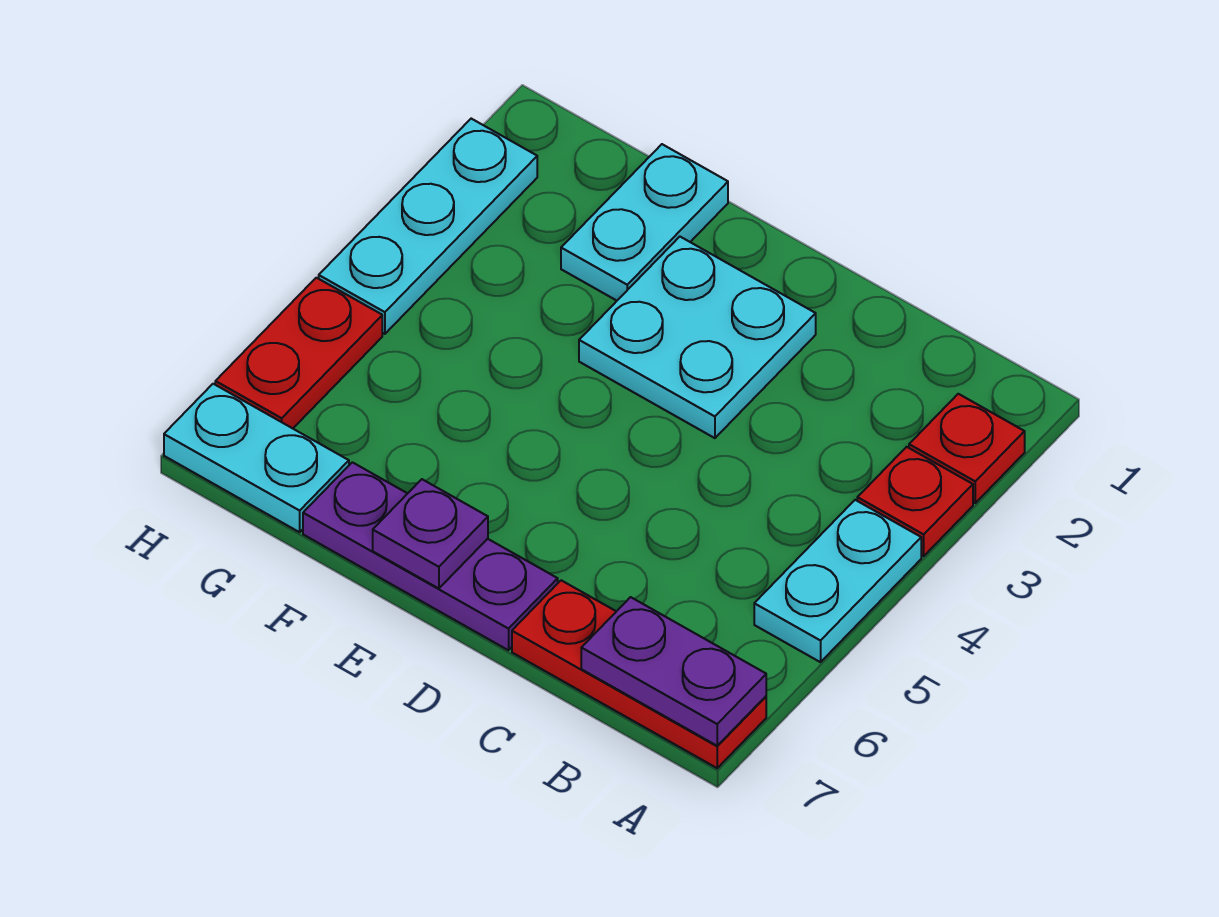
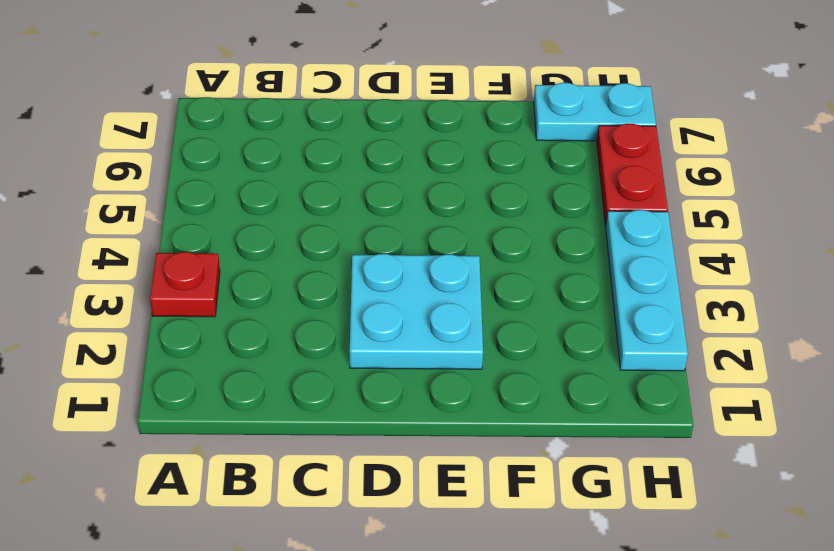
none -> red 1x1 plate [909,394,1025,503]
none -> cyan 1x2 plate [754,500,921,662]
none -> red 1x3 plate [512,580,766,768]

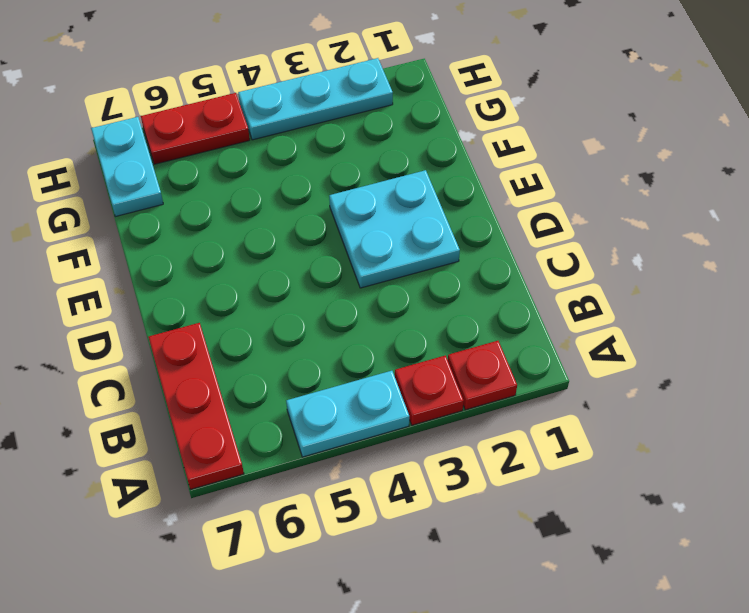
none -> purple 1x3 plate [303,462,558,650]
none -> cyan 1x2 plate [561,144,728,301]
none -> purple 1x2 plate [581,597,766,746]

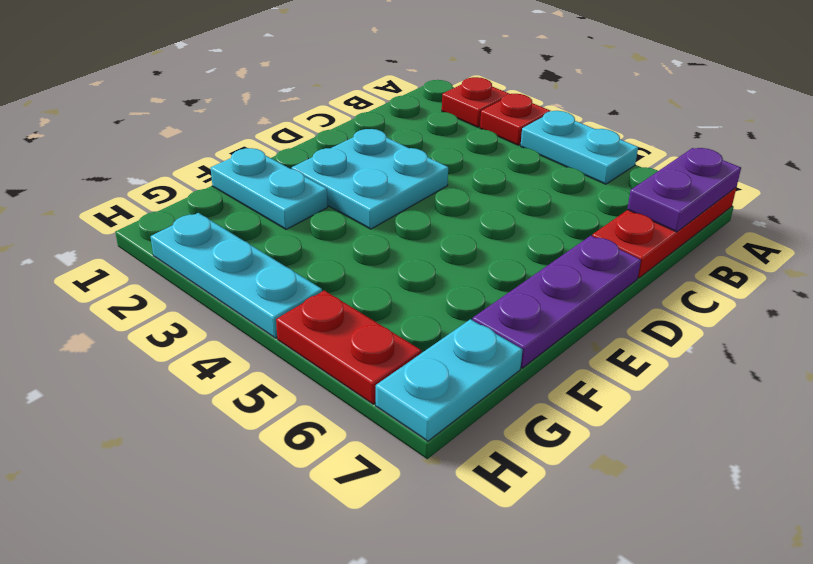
none -> purple 1x1 plate [373,479,488,588]

